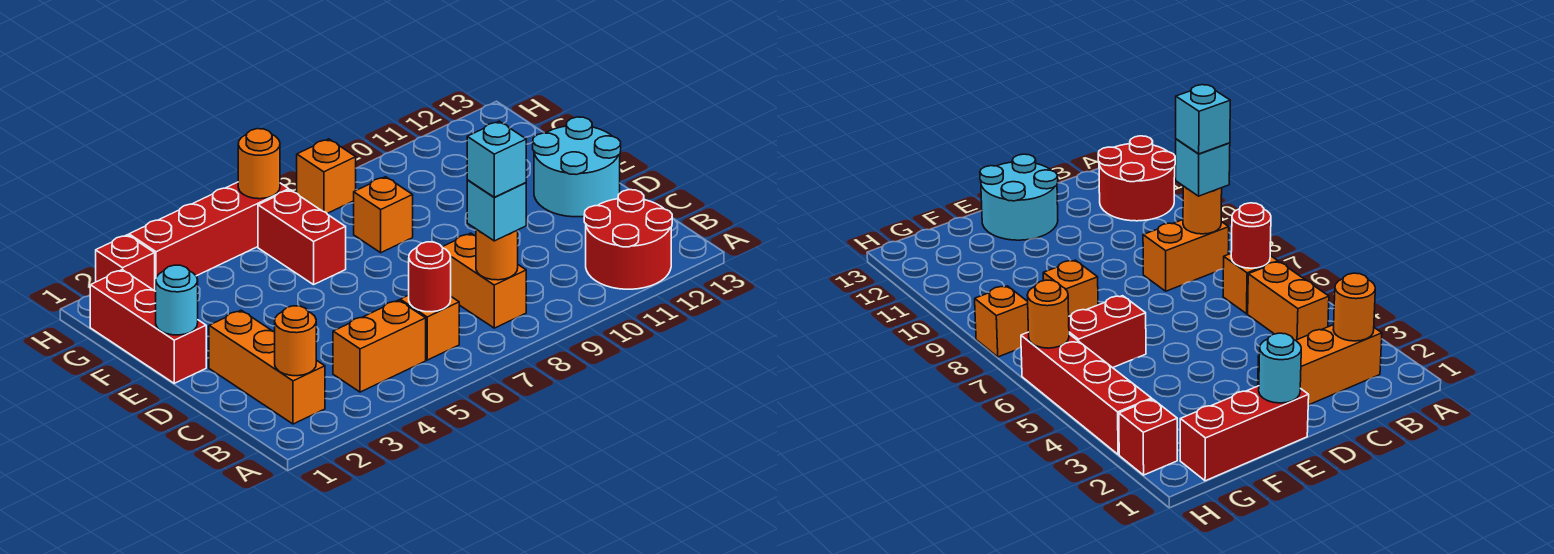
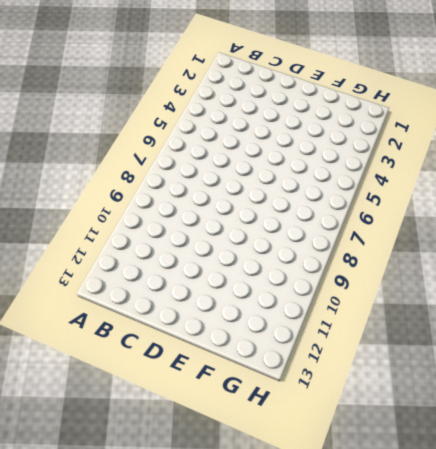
none -> red 2x2 round brick [584,190,672,289]
none -> orange 1x3 brick [209,310,325,424]
none -> orange 1x2 brick [333,300,426,392]

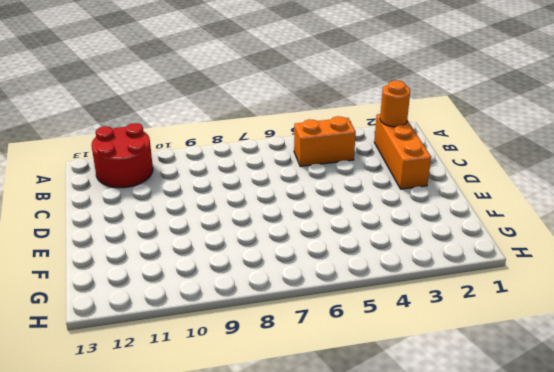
none -> orange 1x1 brick [400,295,459,360]
none -> orange 1x2 brick [442,233,526,328]
none -> cyan 2x2 round brick [533,117,621,217]

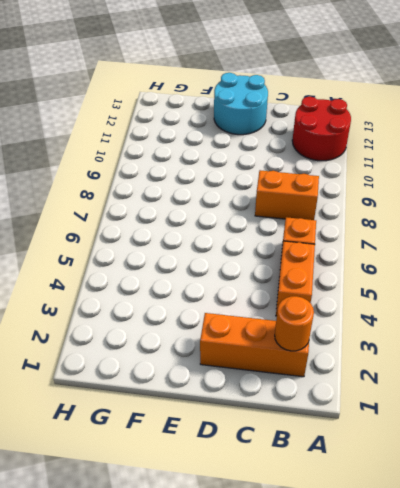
none -> red 1x3 brick [90,270,206,383]
none -> red 1x2 brick [258,190,346,285]
none -> orange 1x1 brick [354,177,413,253]

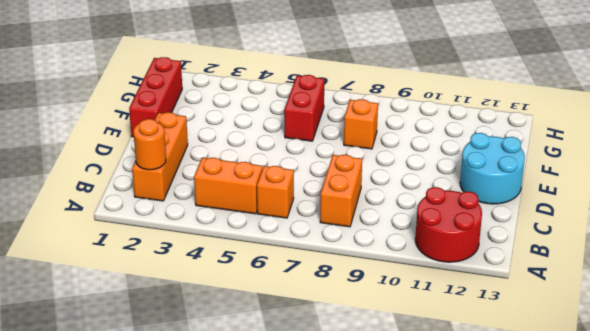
none -> red 1x1 brick [96,235,155,291]
none -> red 1x4 brick [129,182,289,291]
none -> orange 1x1 brick [297,139,356,213]

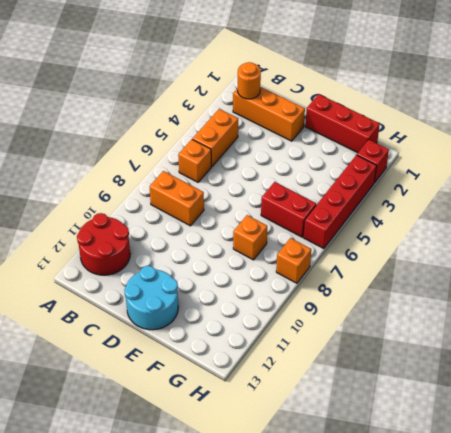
none -> red 1x1 round brick [409,242,451,312]
none -> orange 1x1 round brick [476,229,518,280]
none -> cyan 1x1 round brick [156,265,198,335]

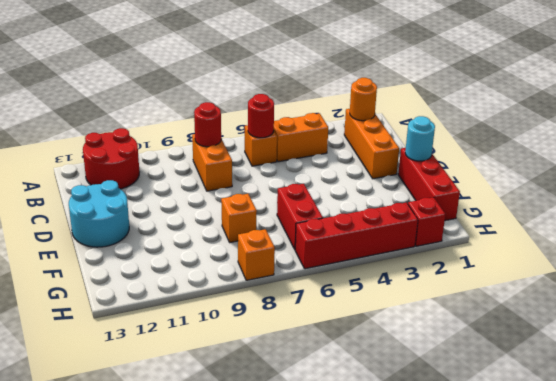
red 1x1 round brick [194,102,221,147] -> orange 1x1 round brick [476,229,518,280]
none -> orange 1x1 round brick [238,129,280,199]
none -> cyan 1x1 brick [467,180,526,241]
none -> cyan 1x1 brick [467,121,526,197]

